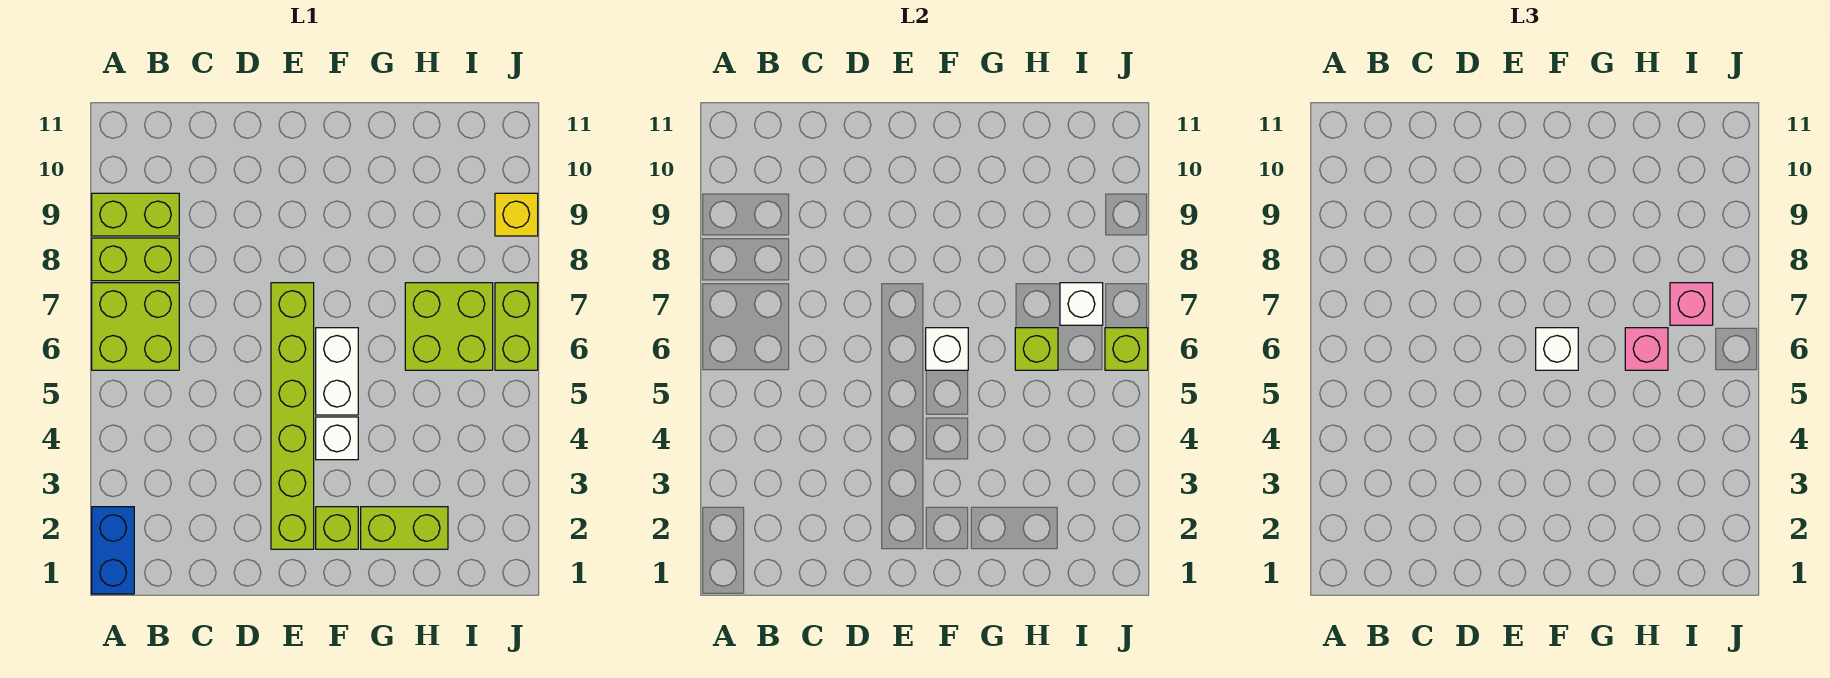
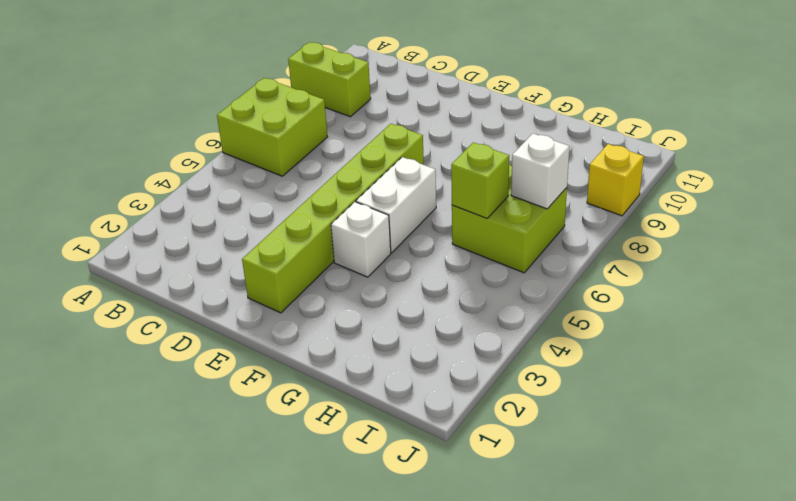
none -> blue 1x2 brick [92,507,134,594]
none -> lime 1x2 brick [92,238,179,281]
none -> lime 1x1 brick [316,507,358,549]

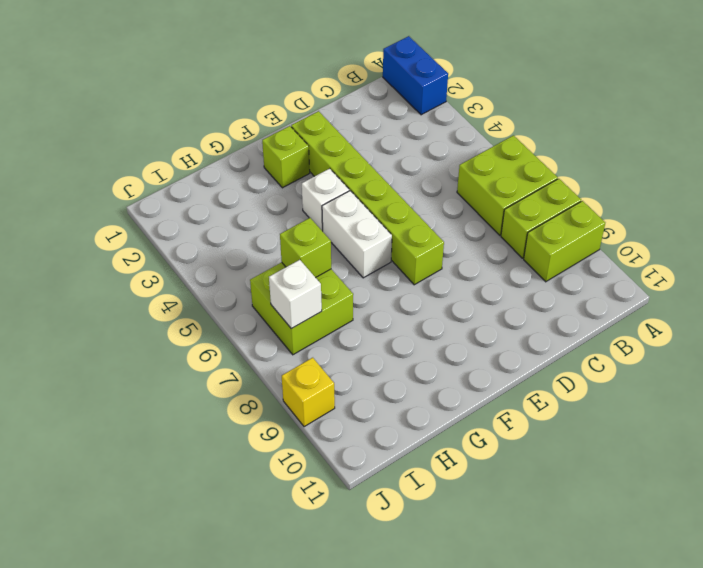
none -> lime 1x2 brick [361,507,448,549]
none -> lime 1x2 brick [495,283,538,370]
none -> white 1x1 brick [926,328,968,370]

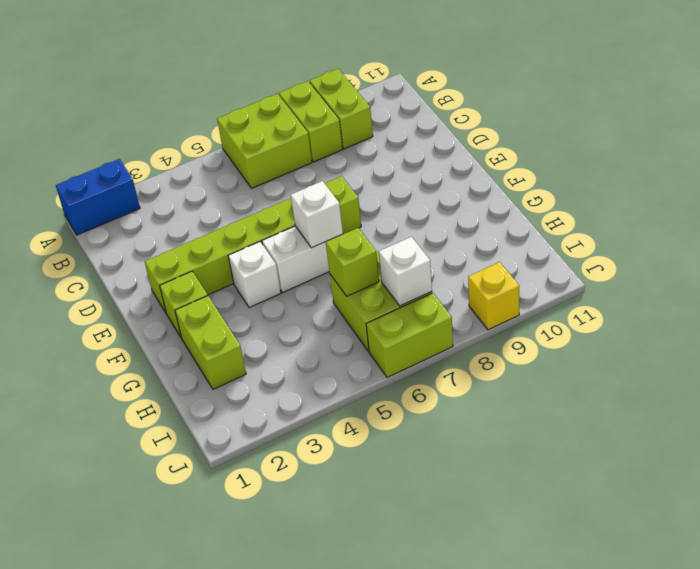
none -> lime 1x1 brick [1105,328,1148,370]
none -> white 1x1 brick [1536,328,1578,370]
none -> pink 1x1 brick [1625,328,1668,370]

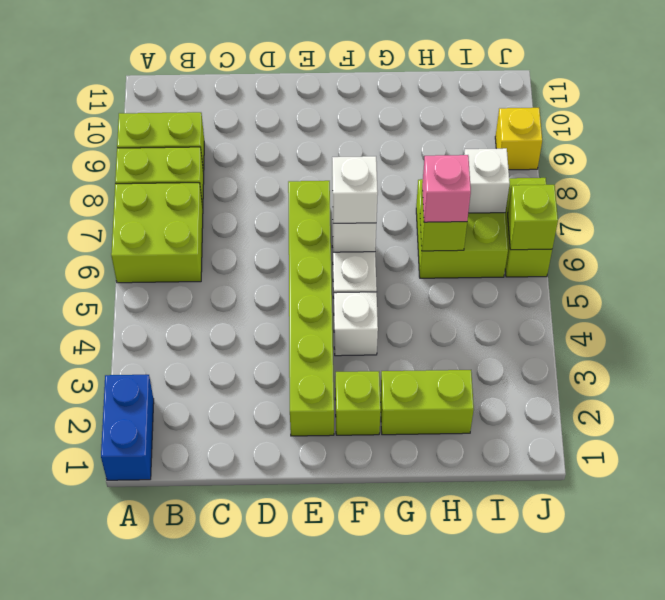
none -> pink 1x1 brick [1670,283,1713,325]

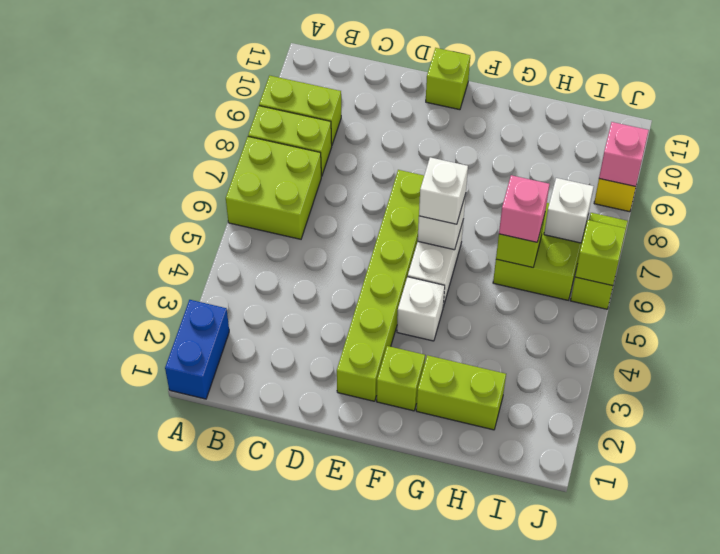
lime 1x1 brick [426,48,470,110] -> none
pink 1x1 brick [599,122,649,187] -> pink 1x1 brick moved to [1670,283,1713,325]

